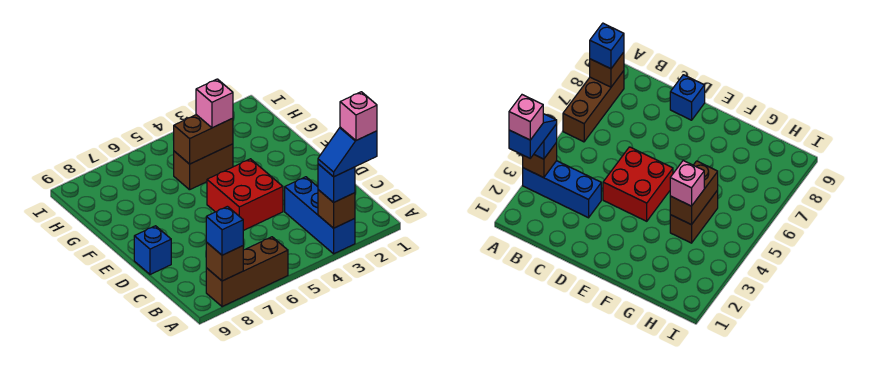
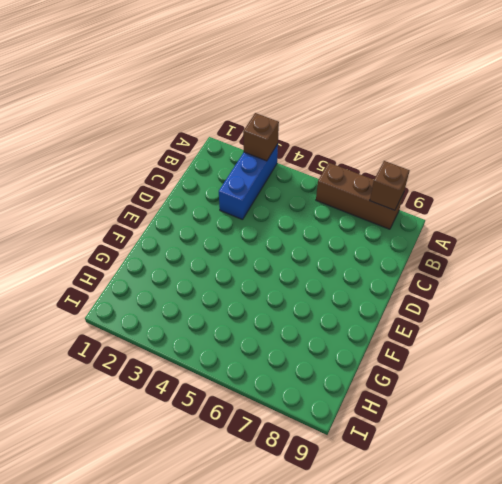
none -> red 2x2 brick [207,159,283,231]
none -> blue 1x1 brick [134,226,171,274]
none -> brown 1x2 brick [174,144,233,190]

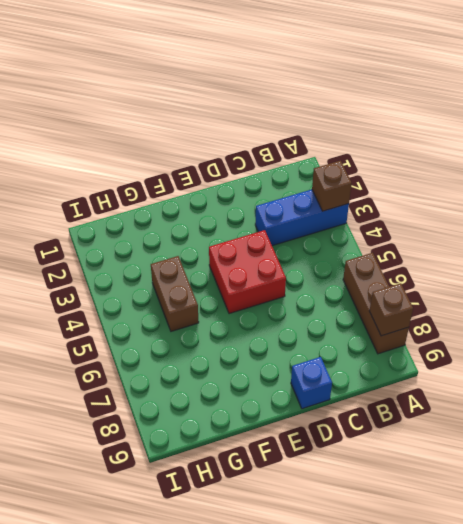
none -> brown 1x2 brick [174,115,233,164]
none -> blue 1x1 brick [318,164,355,203]
none -> blue 1x1 brick [206,206,243,255]

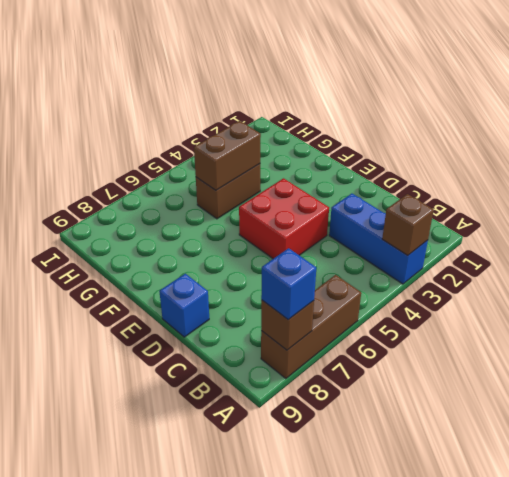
none -> blue 1x1 brick [318,164,355,203]
none -> pink 1x1 brick [196,79,233,128]
none -> blue 1x2 slope [318,127,377,177]

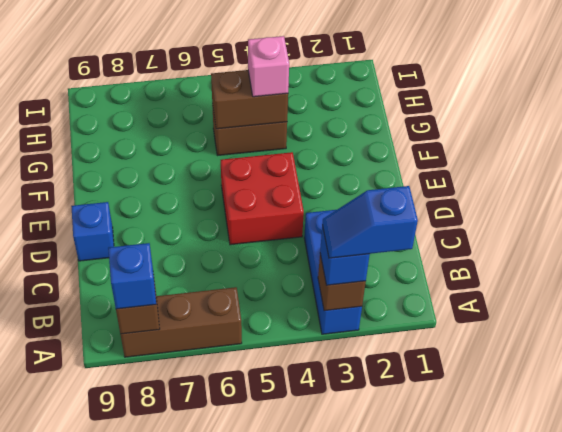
none -> pink 1x1 brick [340,92,377,140]

